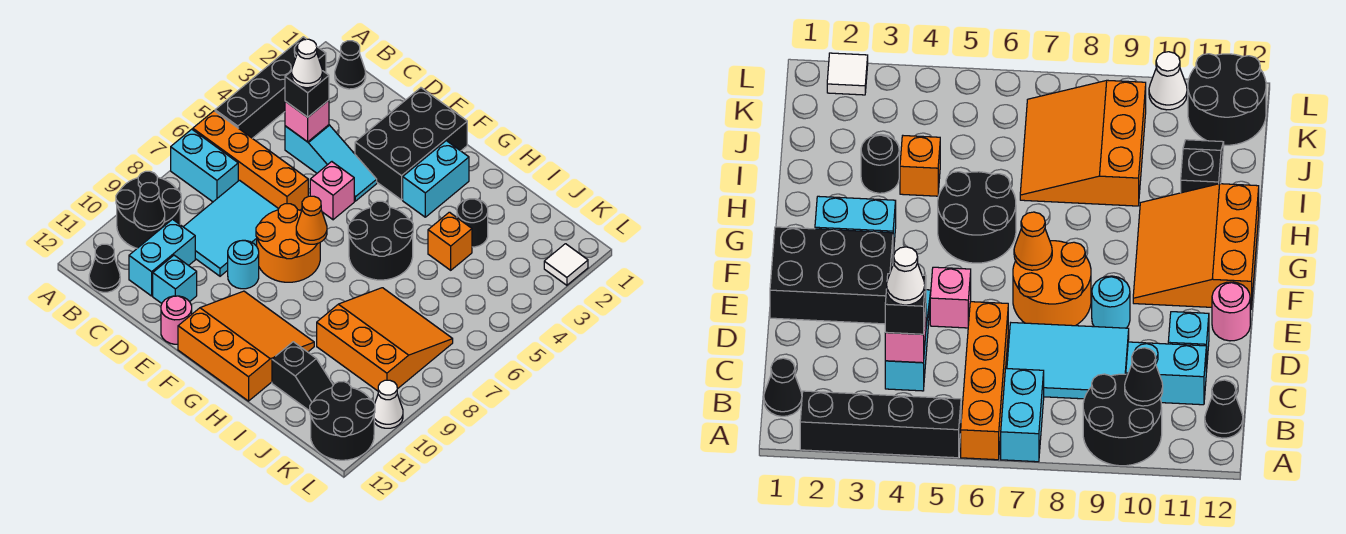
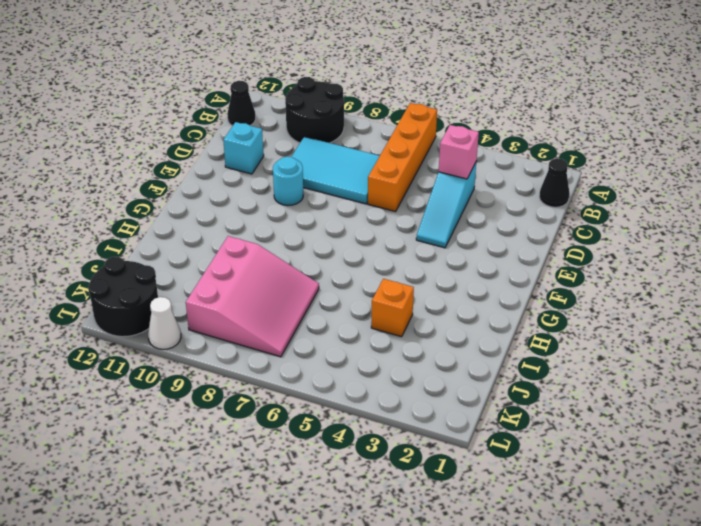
pink 3x3 slope [186,236,319,357] -> orange 3x3 slope [317,288,453,391]
none -> black 1x4 brick [215,37,326,138]
none -> cyan 1x2 brick [171,129,238,202]
none -> cyan 1x2 brick [129,219,195,296]
none -> black 2x3 brick [355,88,467,200]

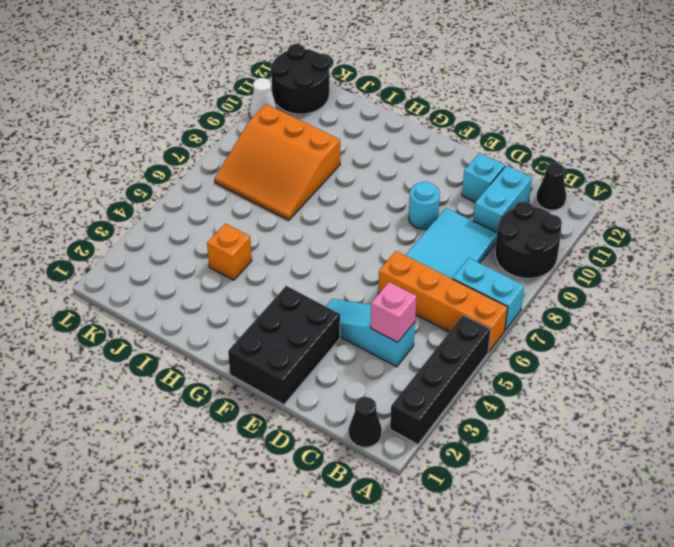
none -> pink 1x1 brick [310,162,354,220]
none -> orange 2x2 round brick [256,204,320,282]
none -> pink 1x1 round brick [161,296,192,344]
none -> orange 3x3 slope [178,291,314,401]

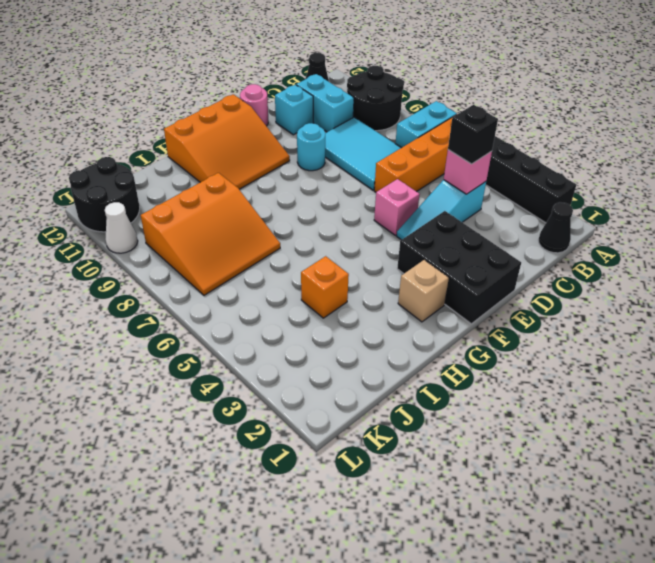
tan 1x1 brick [398,260,449,322] -> cyan 1x2 brick [403,141,469,217]
none -> orange 2x2 round brick [256,204,320,282]
none -> black 2x2 round brick [348,201,413,280]
none -> black 1x1 round brick [457,199,488,247]
none -> black 1x2 slope [272,342,333,411]

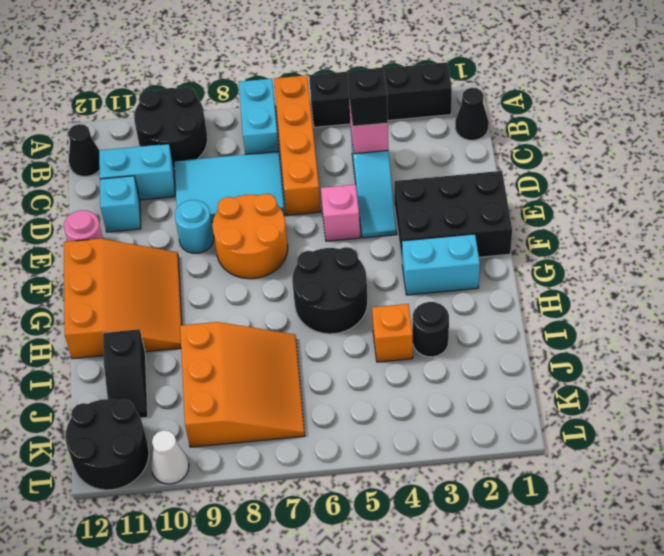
none -> white 1x1 tile [544,244,588,285]
none -> black 1x1 cone [134,183,165,231]
none -> orange 1x1 cone [296,196,327,244]
none -> white 1x1 cone [292,39,322,88]

